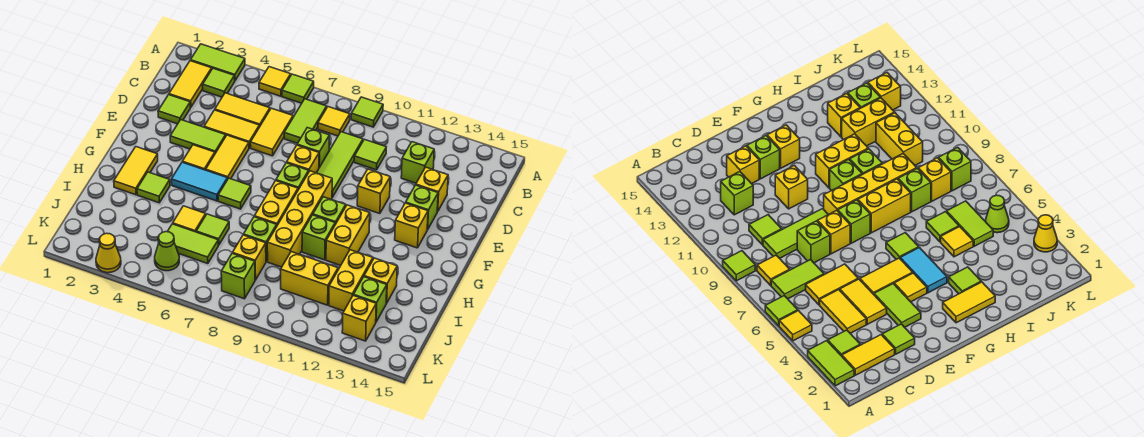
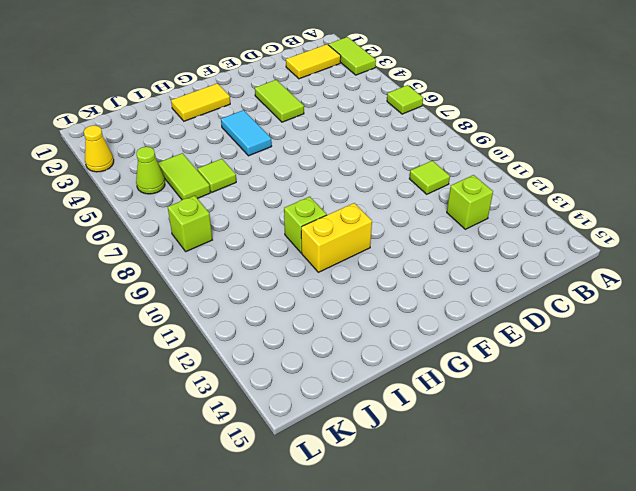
none -> yellow 1x1 tile [259,67,291,96]
none -> lime 1x1 tile [351,97,383,127]
none -> lime 1x1 tile [203,68,235,97]
none -> lime 1x2 tile [284,99,327,143]

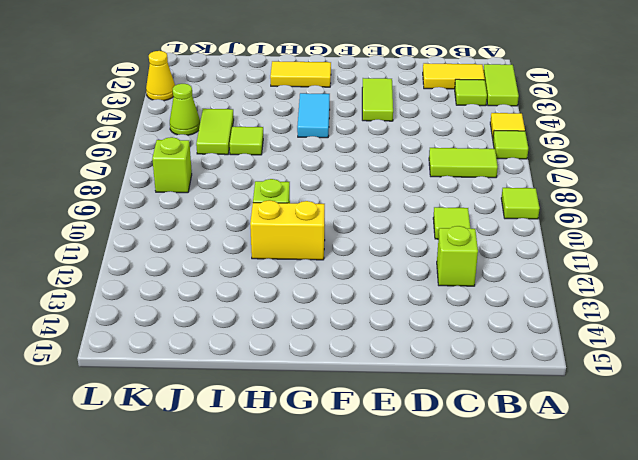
none -> yellow 1x1 tile [318,107,350,136]
none -> yellow 1x2 tile [215,93,270,127]
none -> yellow 1x2 tile [250,108,293,156]
none -> lime 1x3 tile [317,132,363,197]

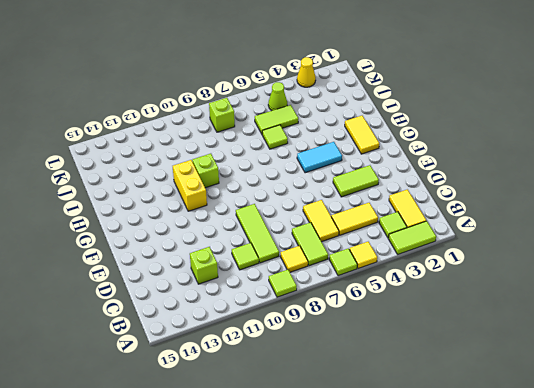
none -> lime 1x1 tile [158,95,190,124]
none -> yellow 1x2 tile [204,110,259,148]
none -> lime 1x1 brick [297,128,330,167]
none -> yellow 1x1 brick [416,167,448,211]

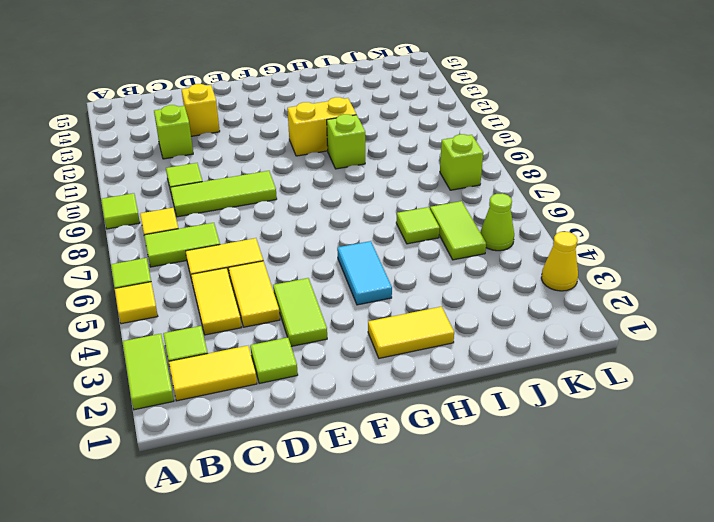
none -> lime 1x1 brick [297,128,330,167]
none -> yellow 1x2 tile [206,135,249,180]
none -> yellow 1x1 brick [287,145,319,173]
none -> yellow 1x1 brick [357,169,390,214]

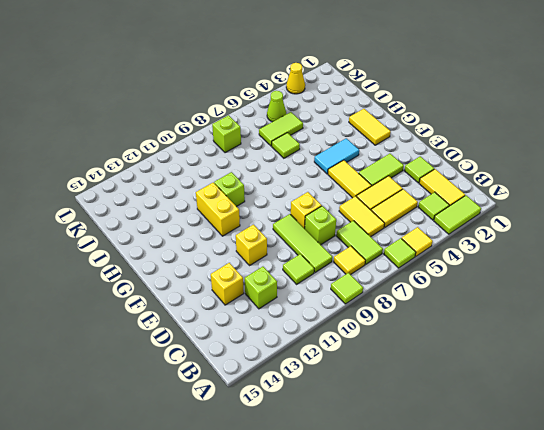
none -> lime 1x1 brick [406,185,438,230]
none -> yellow 1x1 tile [182,145,215,170]
none -> lime 1x1 brick [276,163,309,190]
none -> yellow 1x4 brick [267,171,332,267]

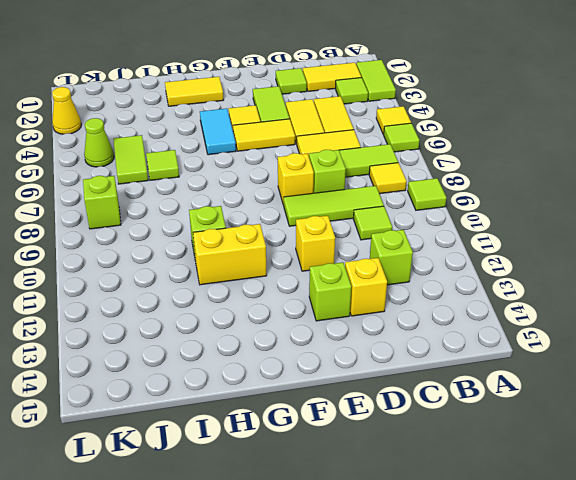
none -> lime 1x1 brick [276,163,309,190]
none -> yellow 1x4 brick [267,171,332,267]
none -> yellow 1x1 brick [395,203,428,248]
none -> lime 1x1 tile [218,178,251,209]

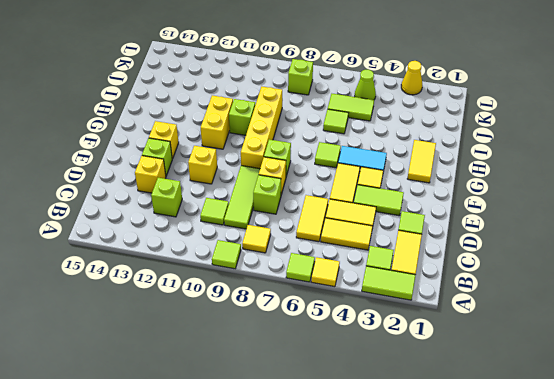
none -> lime 1x2 tile [284,99,327,143]
none -> yellow 1x2 brick [254,181,298,225]
none -> lime 1x1 brick [313,197,346,224]
none -> lime 1x1 tile [137,172,170,203]

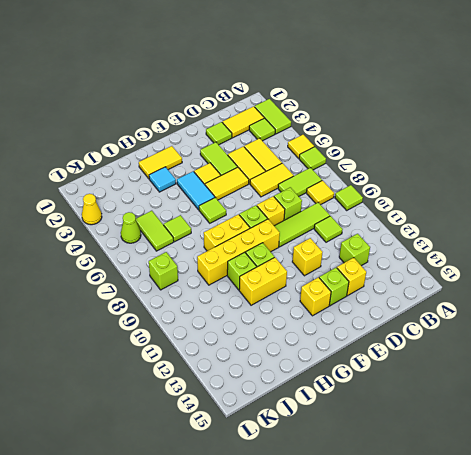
cyan 1x1 tile [149,167,176,192] -> lime 1x1 tile [137,172,170,203]
none -> yellow 1x1 tile [173,206,206,232]
none -> lime 1x1 brick [244,217,277,261]
none -> yellow 1x2 brick [329,250,373,311]
none -> yellow 1x1 brick [364,258,397,303]

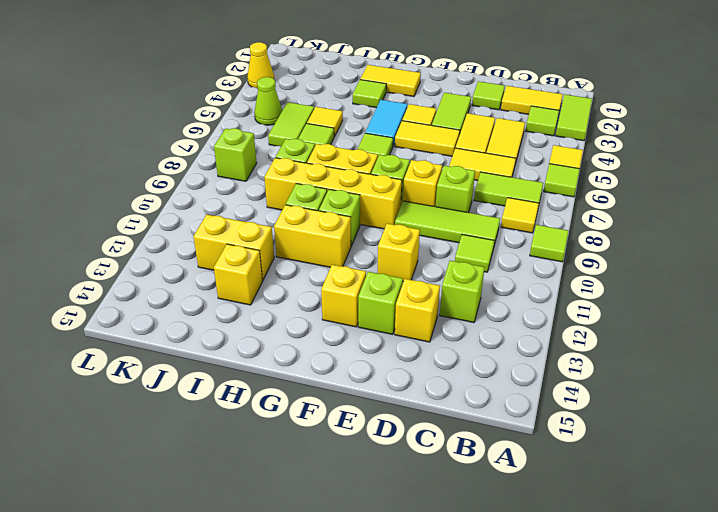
none -> yellow 1x1 brick [233,235,266,280]
none -> yellow 1x2 brick [281,252,338,305]
none -> lime 1x1 brick [353,277,387,322]
none -> yellow 1x1 brick [342,296,376,341]

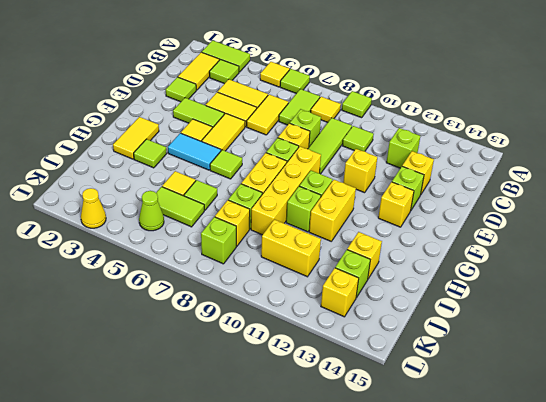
none -> yellow 1x2 brick [329,250,373,311]

